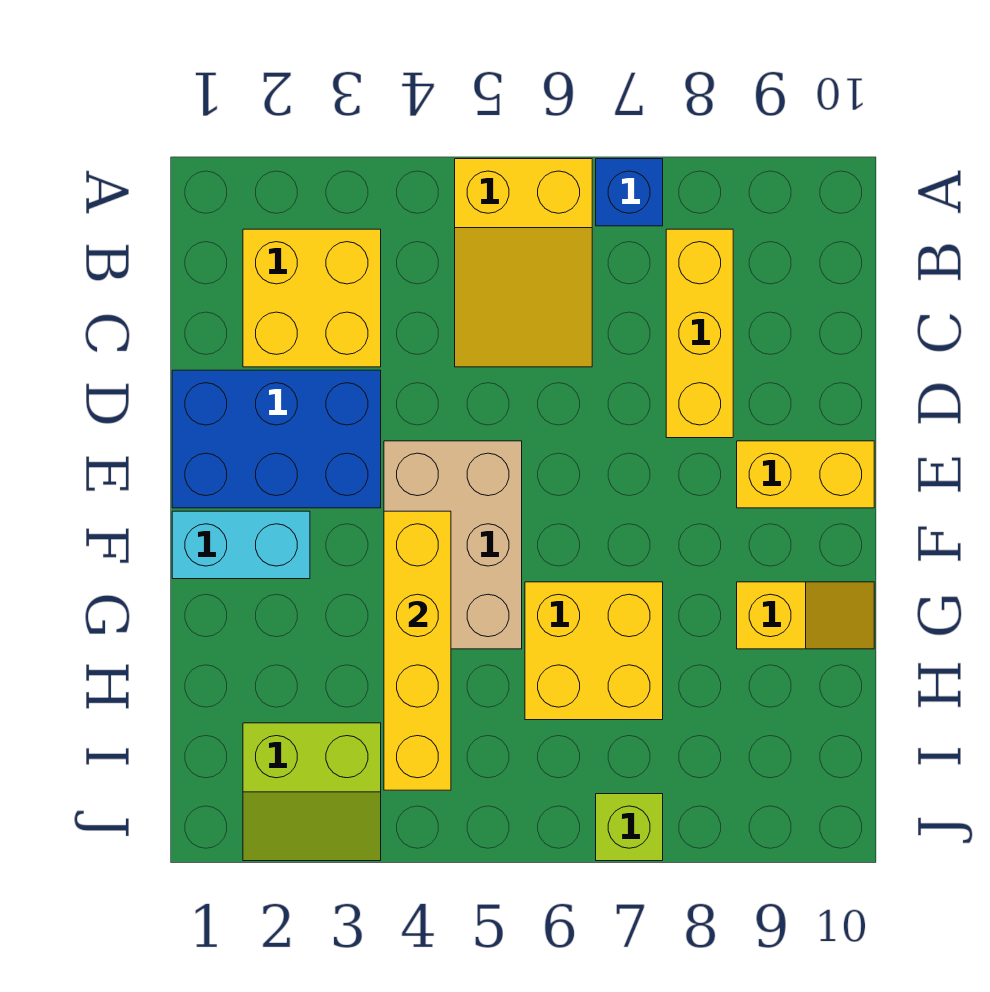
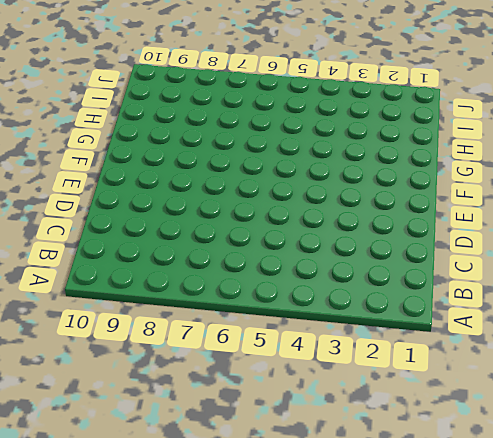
none -> yellow 2x3 slope [455,159,592,367]
none -> blue 1x1 brick [596,159,663,226]
none -> yellow 2x2 brick [243,229,381,367]

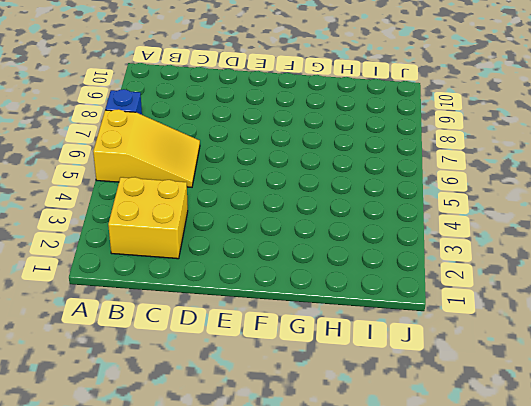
none -> yellow 1x3 brick [666,229,733,438]
none -> blue 2x3 brick [172,370,381,508]
none -> tan 2x3 brick [384,441,522,649]

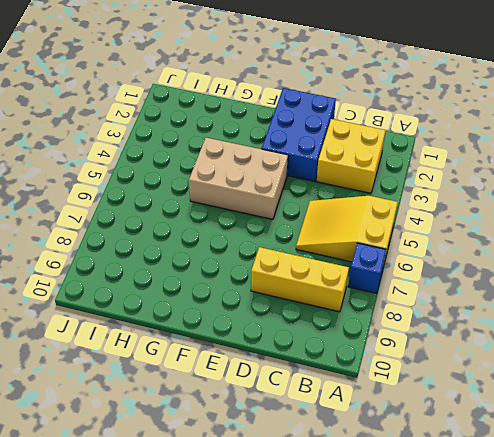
none -> yellow 1x2 brick [737,441,874,508]
none -> cyan 1x2 brick [172,511,310,579]
none -> yellow 2x2 brick [525,582,663,720]

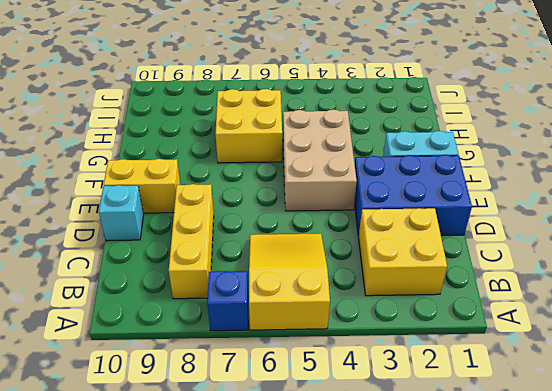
cyan 1x1 brick [99,185,144,241] -> none
none -> yellow 1x2 slope [737,582,874,649]
none -> lime 2x2 slope [243,723,381,861]
none -> lime 1x1 brick [596,794,663,861]

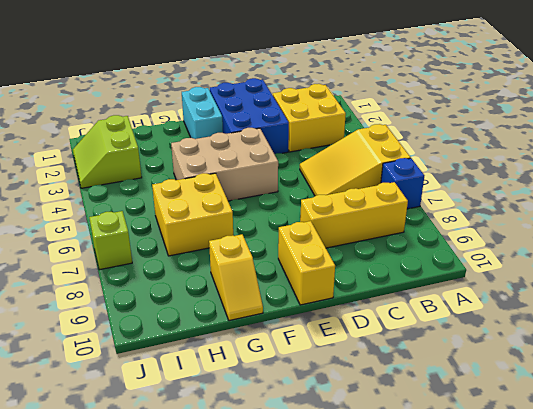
none -> yellow 1x4 brick [384,511,451,790]

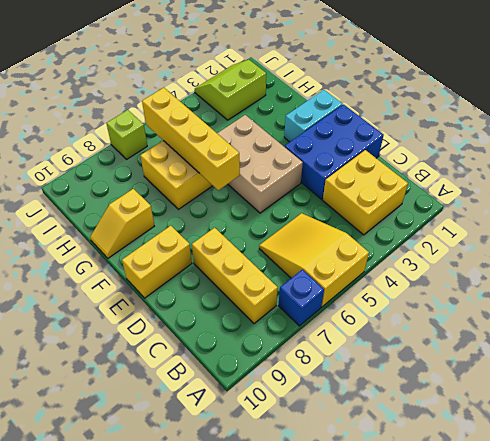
yellow 1x4 brick [142,88,240,190] -> yellow 1x4 brick moved to [384,511,451,790]

